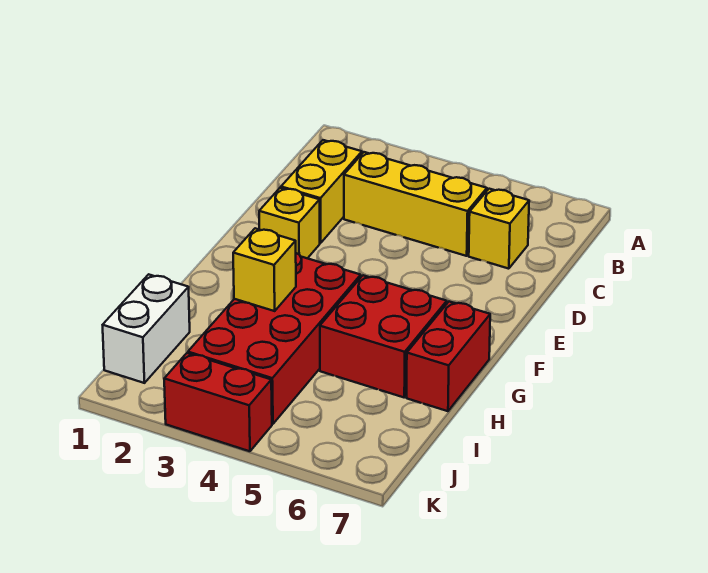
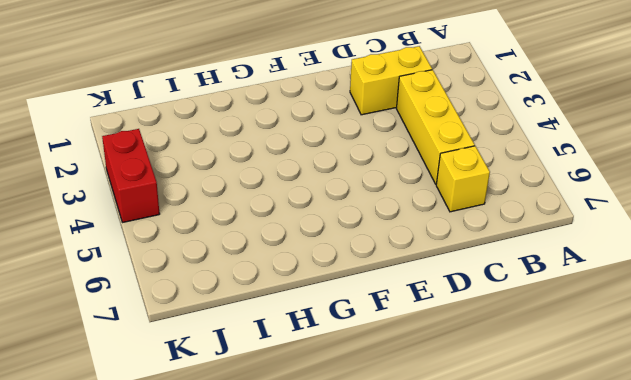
none -> yellow 1x1 brick [259,188,320,258]
none -> red 2x4 brick [188,253,361,424]

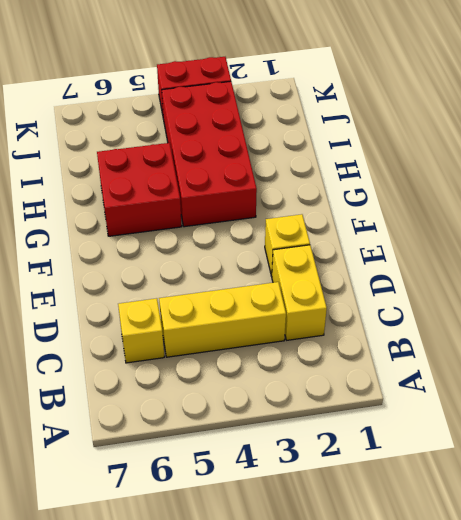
none -> red 1x2 brick [407,302,490,411]
none -> white 1x2 brick [103,274,190,383]

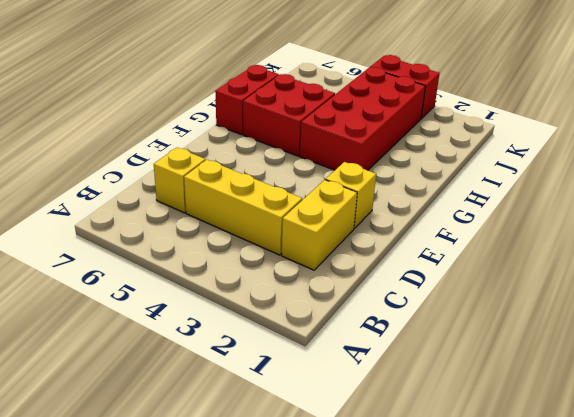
none -> white 1x2 brick [103,274,190,383]
none -> yellow 1x1 brick [233,228,296,311]

